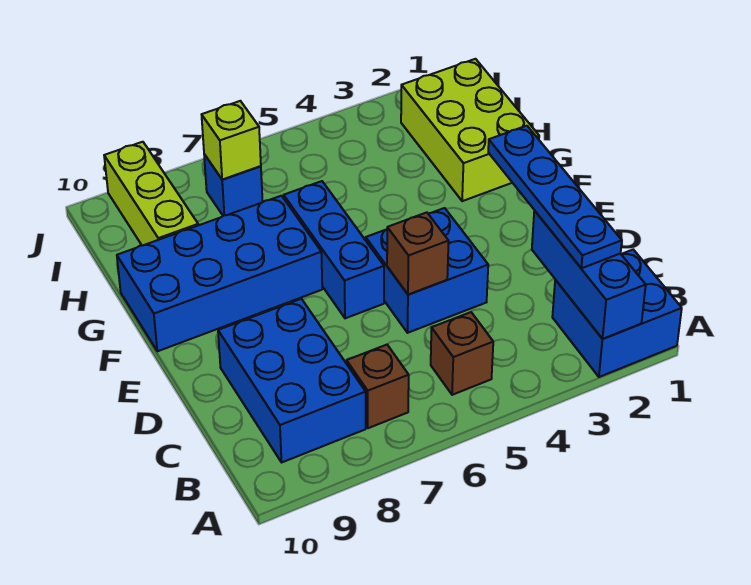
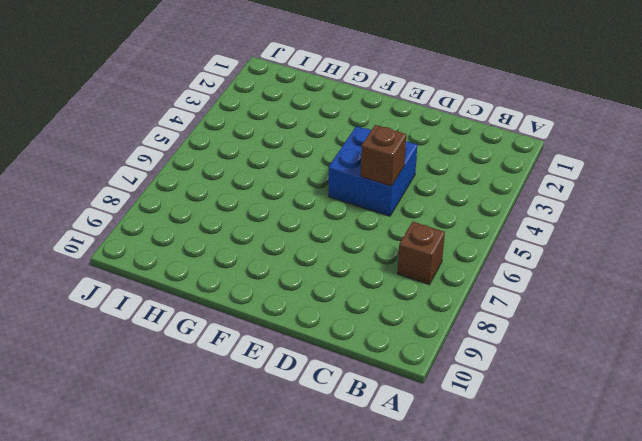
none -> blue 2x2 brick [552,250,682,377]
none -> brown 1x1 brick [431,312,493,395]
none -> blue 2x3 brick [218,299,366,462]

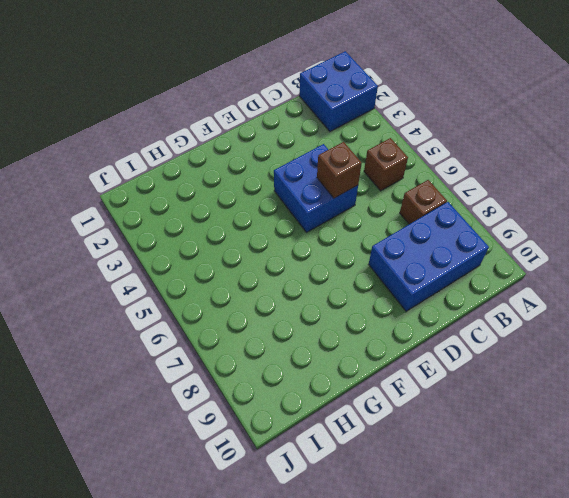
none -> blue 1x3 brick [284,181,384,318]
none -> blue 2x4 brick [117,196,322,351]
none -> lime 2x3 brick [401,59,539,201]

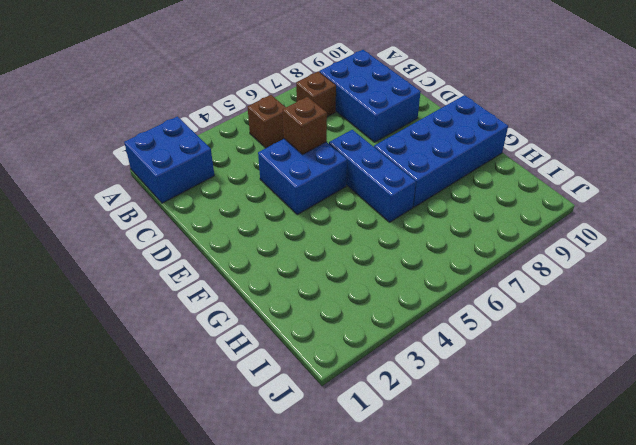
none -> lime 2x3 brick [401,59,539,201]
none -> lime 1x3 brick [104,142,198,245]
none -> blue 1x1 brick [204,154,263,216]

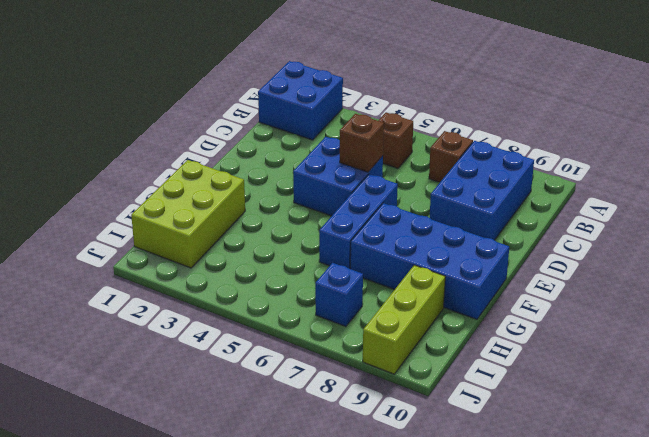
none -> blue 1x3 brick [532,211,646,339]
none -> lime 1x1 brick [202,101,261,179]
none -> blue 1x4 plate [488,126,622,268]

